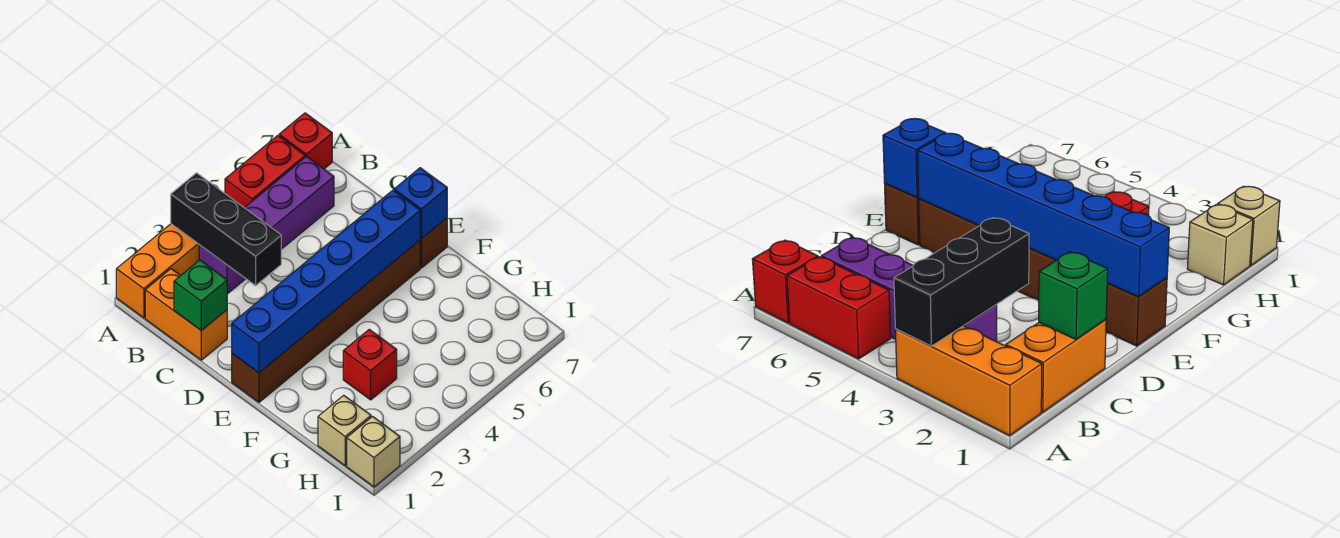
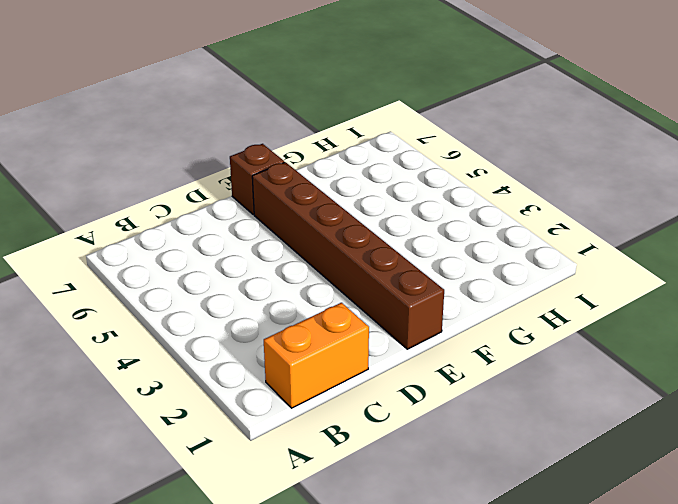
none -> orange 1x3 brick [116,224,199,318]
none -> red 1x2 brick [225,135,305,208]
none -> red 1x1 brick [279,113,332,169]

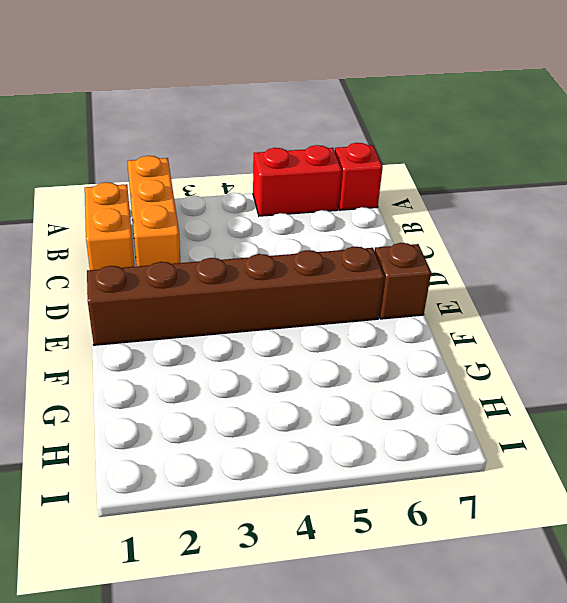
orange 1x3 brick [127,156,181,266] -> orange 1x3 brick turned to [116,224,199,318]
none -> purple 1x4 brick [199,156,334,294]
none -> red 1x1 brick [343,329,397,400]
none -> tan 1x1 brick [318,395,371,466]

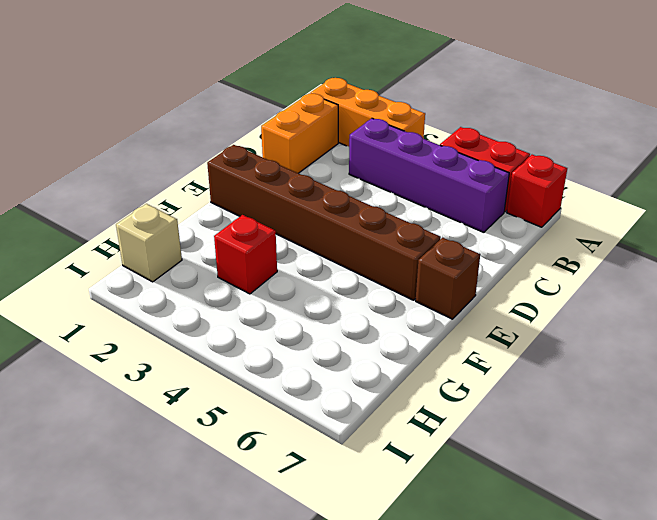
none -> tan 1x1 brick [347,417,400,487]
none -> black 1x3 brick [171,173,281,286]
none -> green 1x1 brick [174,260,227,331]

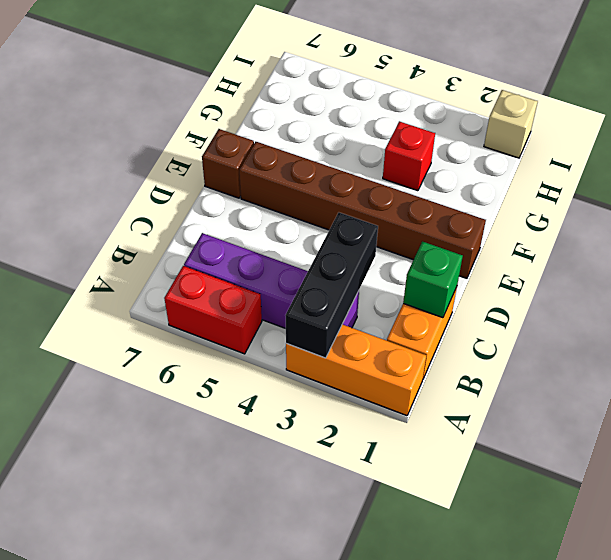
none -> red 1x1 brick [279,113,332,169]
none -> tan 1x1 brick [318,395,371,466]
none -> blue 1x6 brick [232,190,420,373]

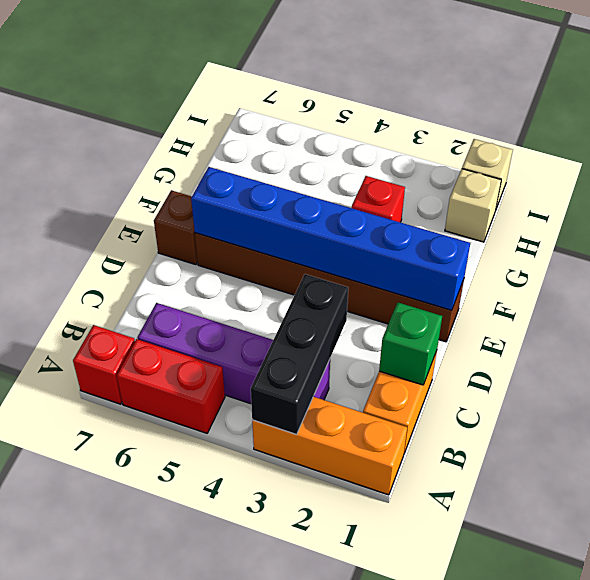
none -> blue 1x1 brick [394,168,447,238]

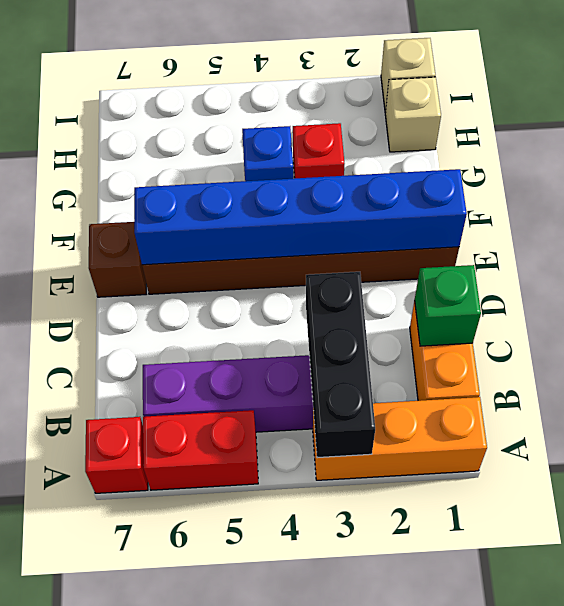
blue 1x1 brick [242,126,293,181] -> blue 1x1 brick moved to [394,168,447,238]

